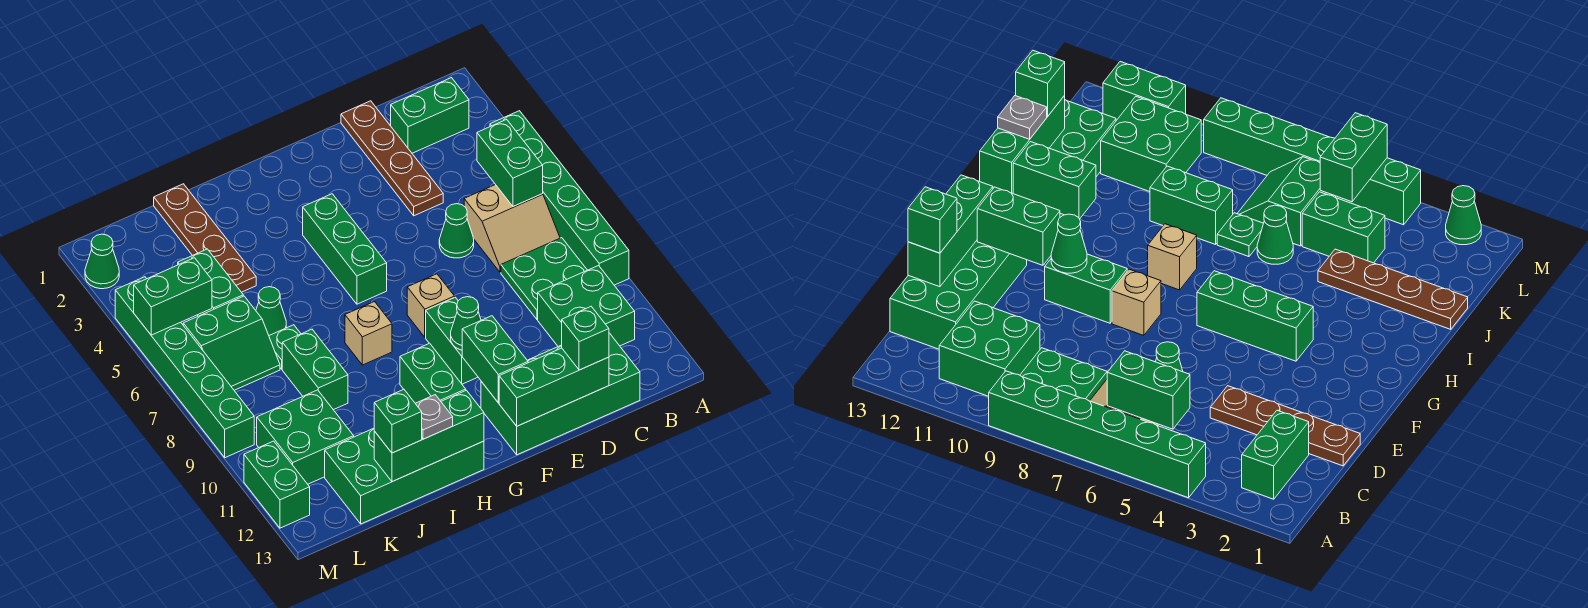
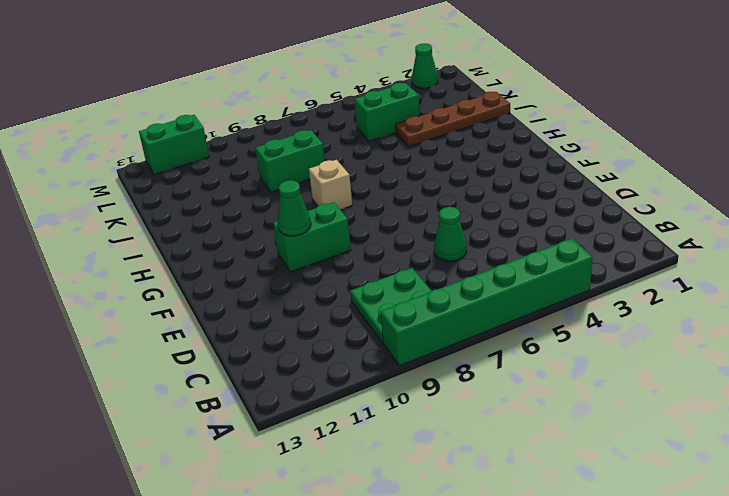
none -> green 1x2 brick [391,78,469,153]
none -> tan 2x2 slope [464,185,560,272]
none -> green 2x2 brick [538,266,635,346]
none -> green 2x4 brick [481,333,640,455]

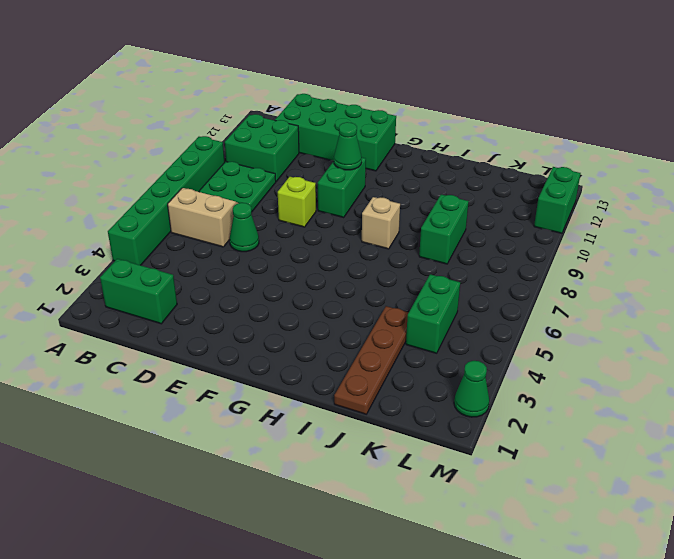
lime 1x1 brick [278,177,316,227] -> none
none -> brown 1x4 plate [341,101,443,216]
none -> tan 1x1 brick [407,274,455,337]
none -> green 1x3 brick [303,194,387,304]
none -> green 2x4 brick [325,428,484,524]

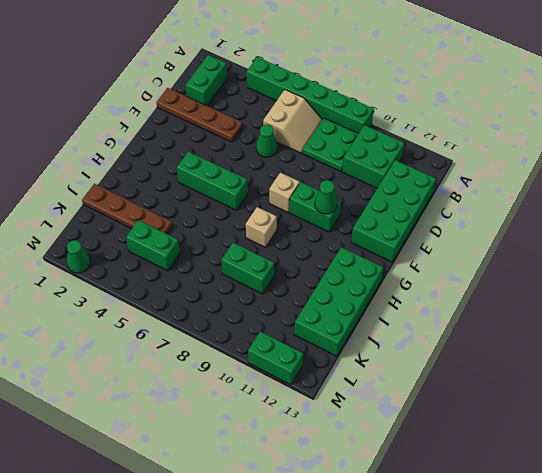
none -> green 1x1 cone [256,287,286,335]
none -> green 1x1 plate [269,325,301,369]
none -> green 2x2 slope [183,296,280,390]
none -> green 2x2 brick [257,390,354,484]

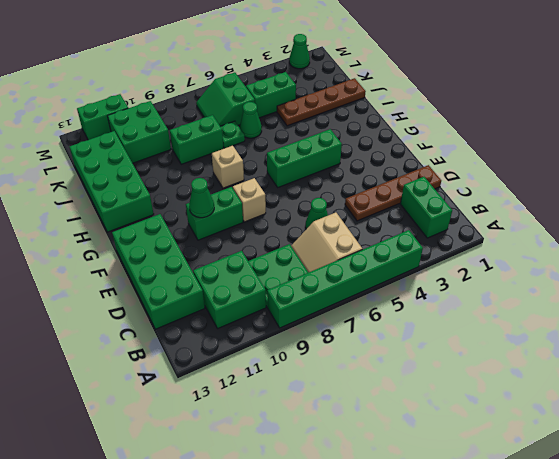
none -> green 1x6 brick [115,277,254,458]
none -> green 1x2 brick [477,119,543,206]
none -> green 1x3 brick [499,348,609,426]
none -> green 1x2 brick [462,316,528,403]

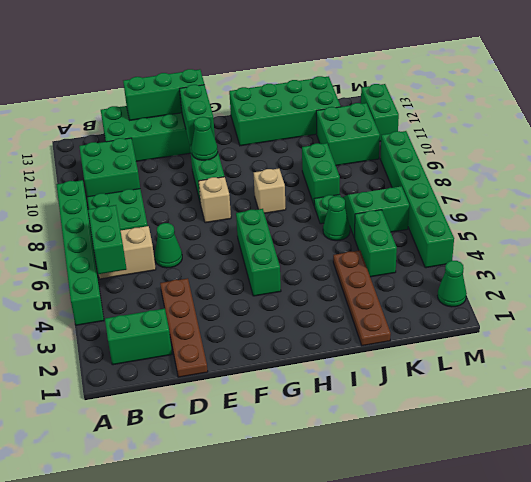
none -> green 1x2 brick [400,343,466,403]
none -> green 1x3 brick [374,390,484,482]
none -> green 1x2 brick [134,258,212,335]
none -> green 1x1 brick [562,307,609,370]

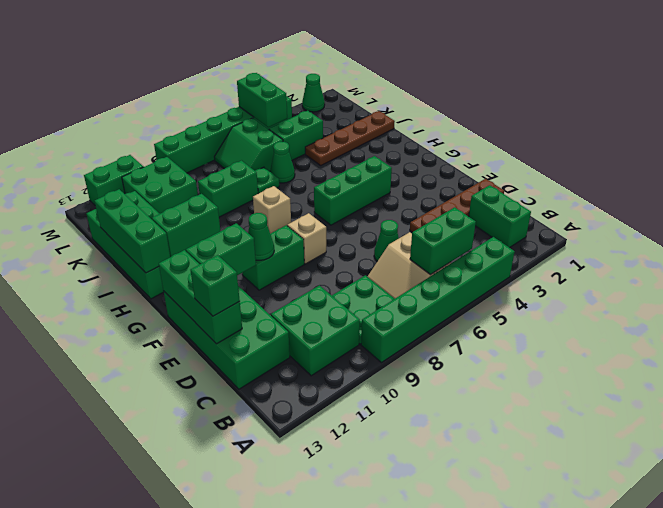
none -> grey 1x1 plate [415,395,453,439]
none -> green 1x1 brick [374,390,422,453]

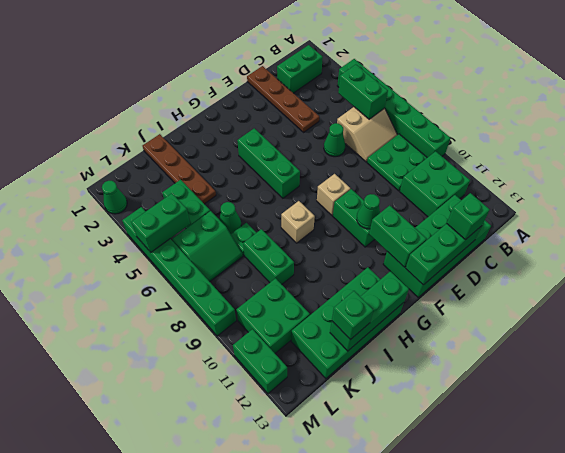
none -> green 1x2 brick [400,343,466,403]
none -> grey 1x1 plate [415,395,453,439]

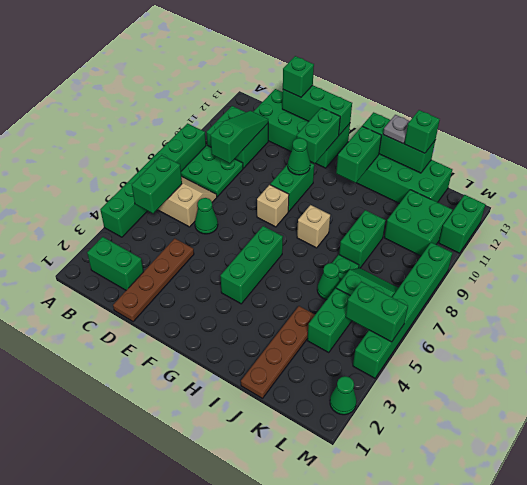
green 1x3 slope [211,111,268,163] -> none

